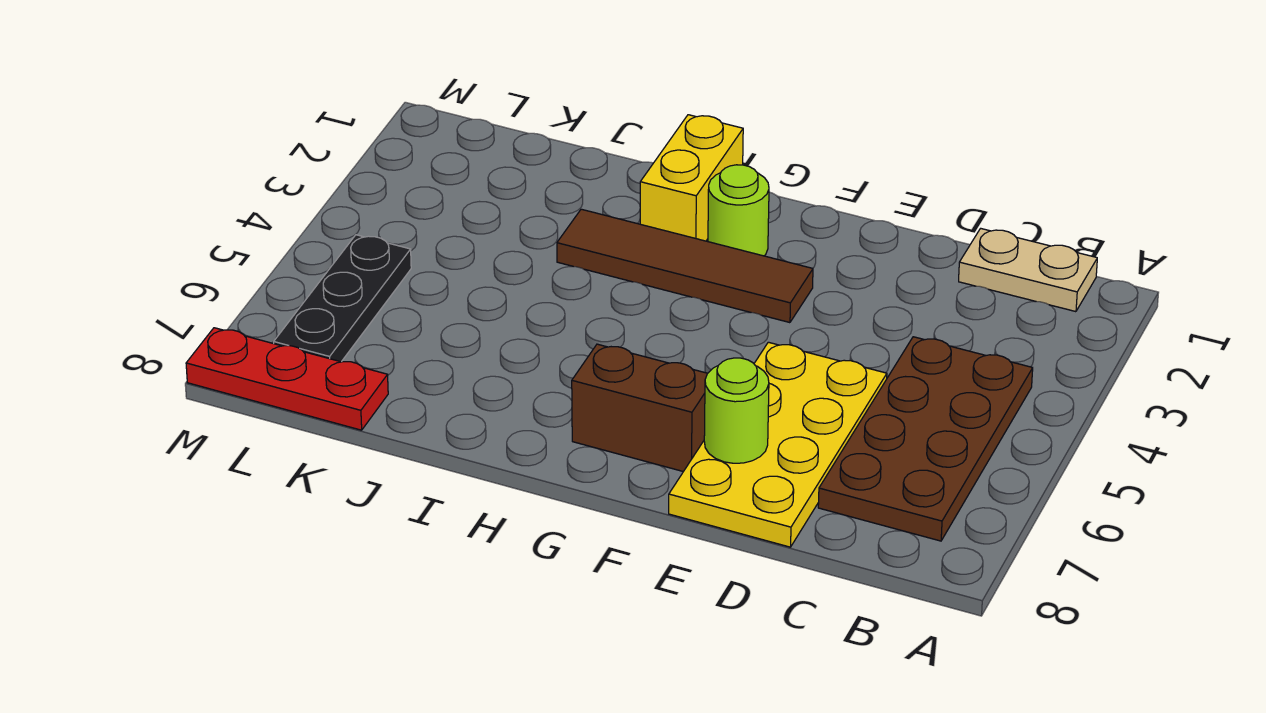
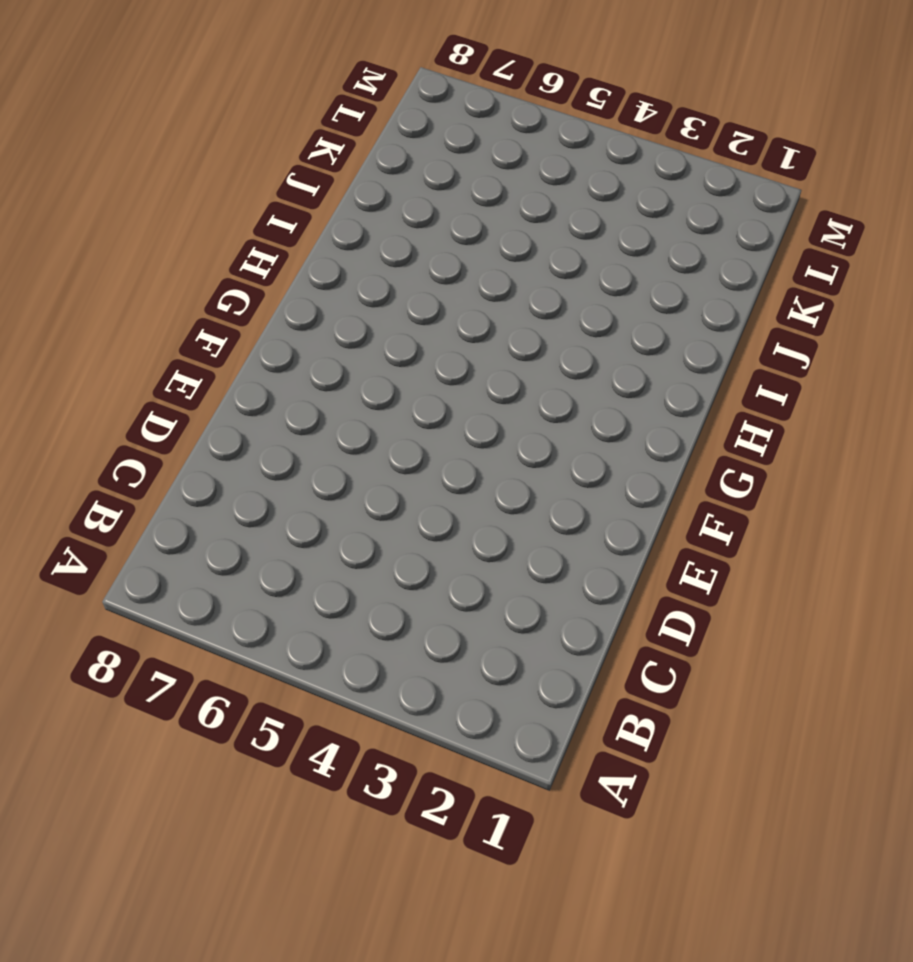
none -> tan 1x2 plate [959,228,1097,312]
none -> brown 2x4 plate [818,337,1033,541]

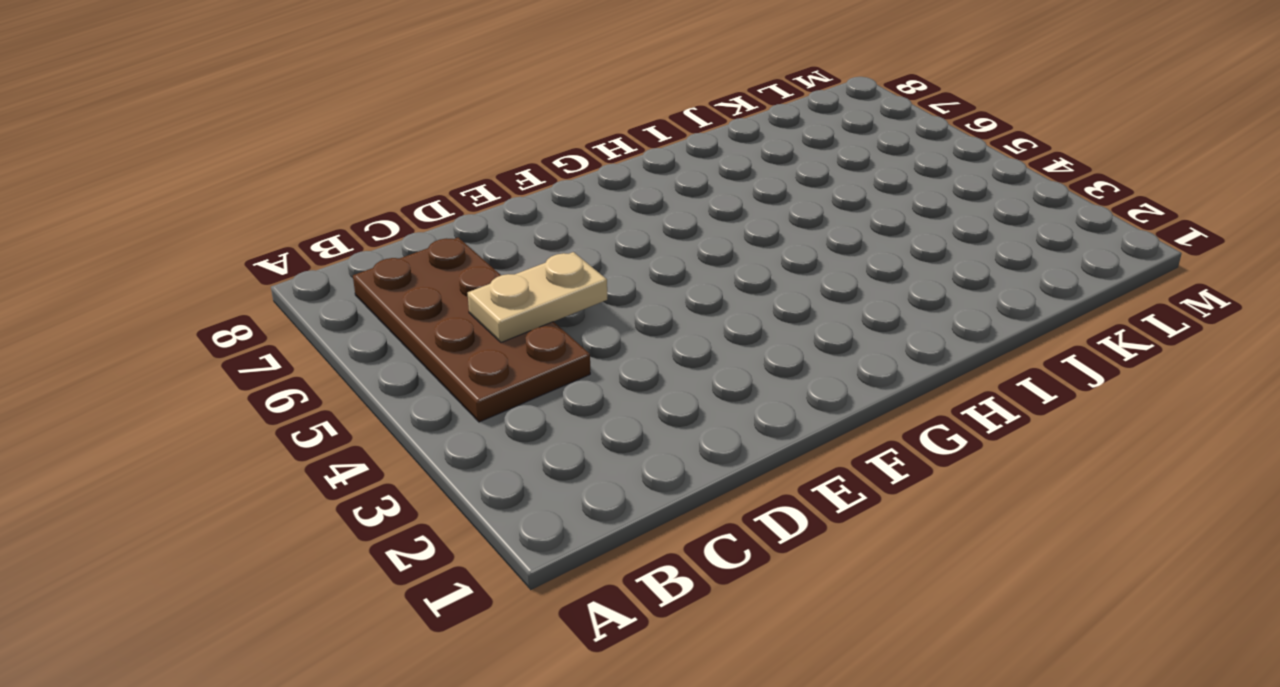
tan 1x2 plate [468,252,607,343] -> tan 1x2 plate moved to [959,228,1097,312]
none -> yellow 2x4 plate [669,342,887,547]
none -> brown 1x4 tile [557,209,813,323]

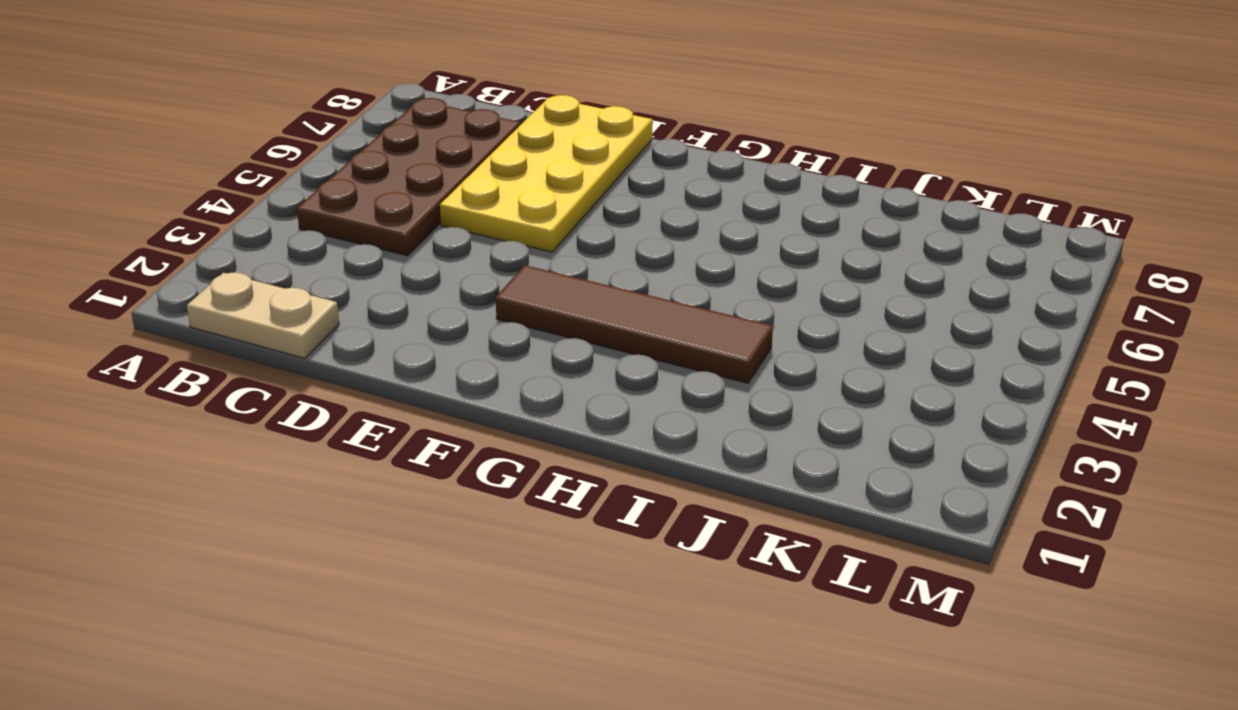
none -> brown 1x2 brick [572,344,708,472]
none -> lime 1x1 round brick [708,165,769,256]

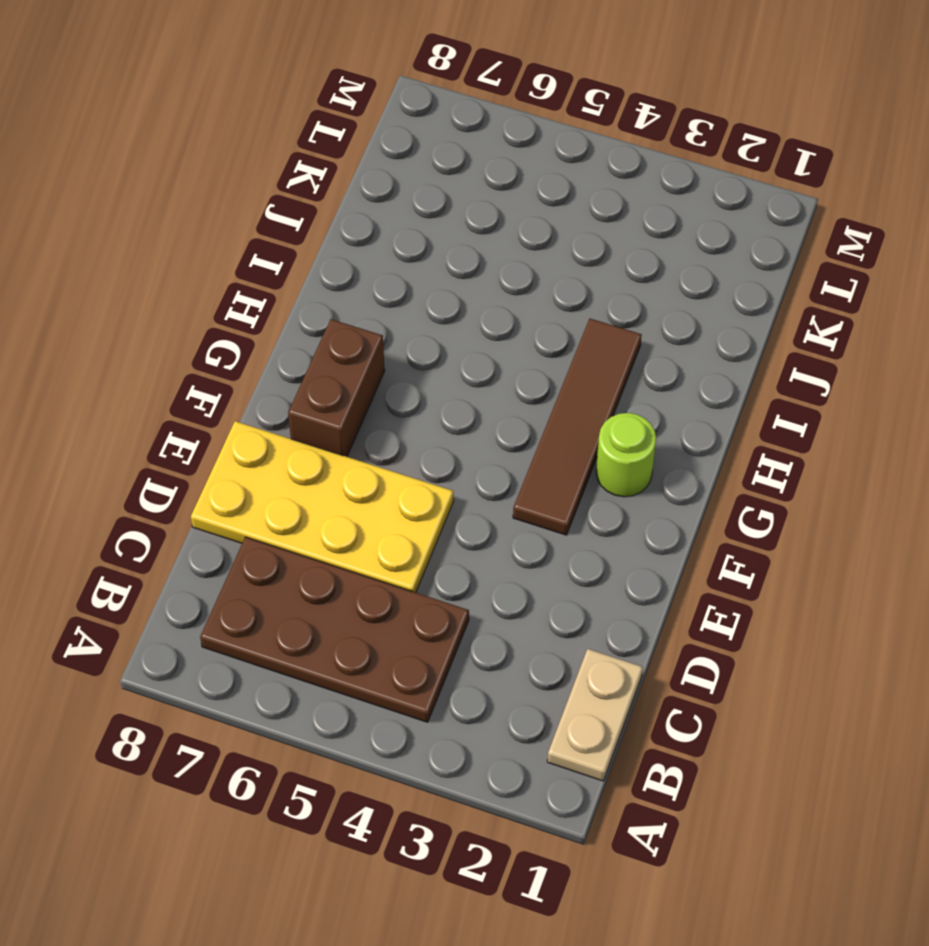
none -> yellow 1x2 brick [640,115,743,241]
none -> red 1x3 plate [186,328,388,430]

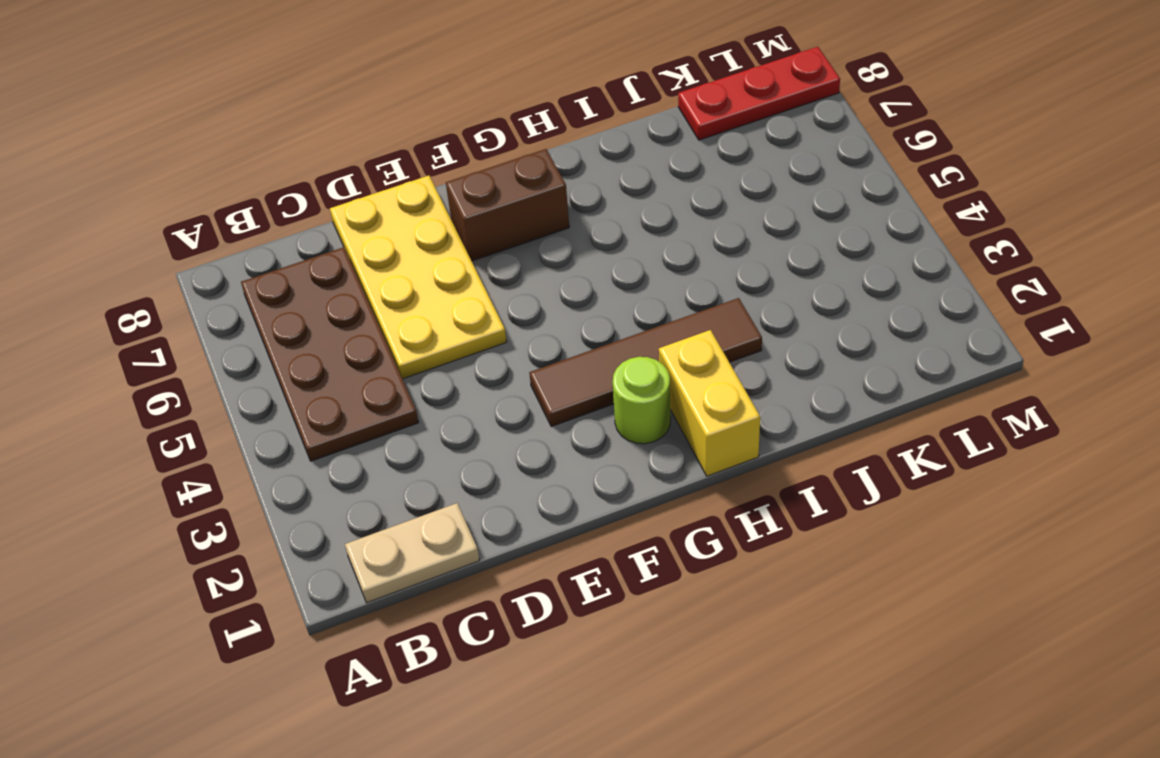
none -> black 1x3 plate [274,235,411,362]
none -> lime 1x1 round brick [704,358,769,463]

